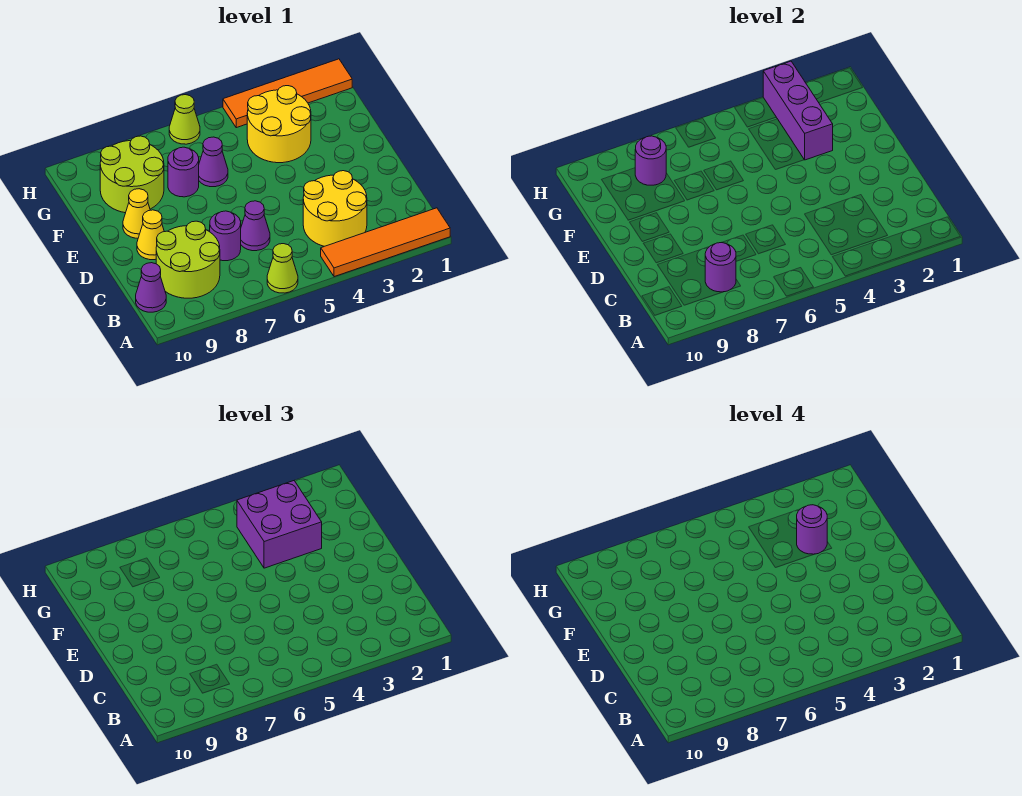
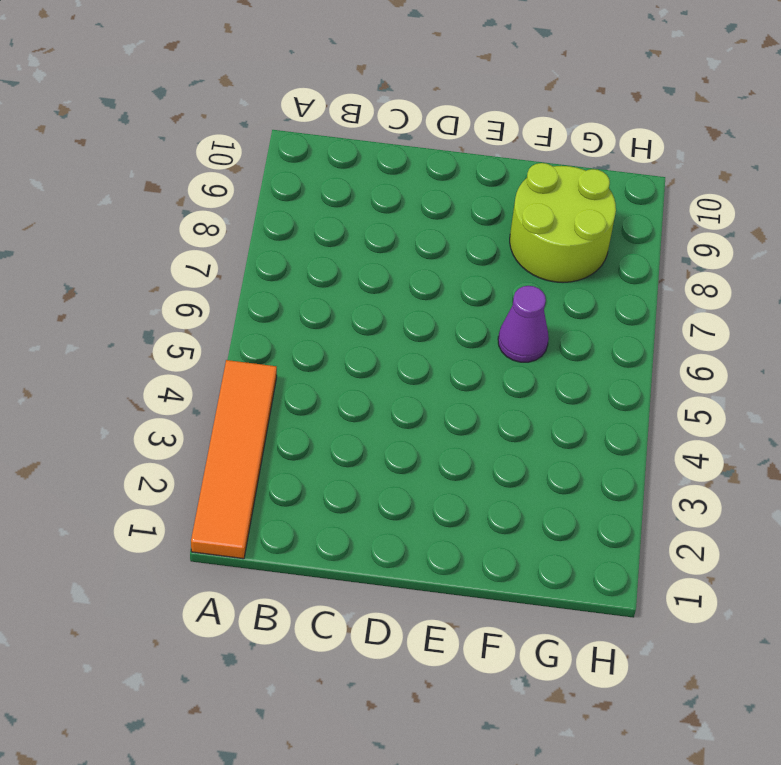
none -> lime 1x1 cone [267,244,298,293]
none -> yellow 2x2 round brick [303,171,367,246]
none -> lime 2x2 round brick [156,221,220,298]

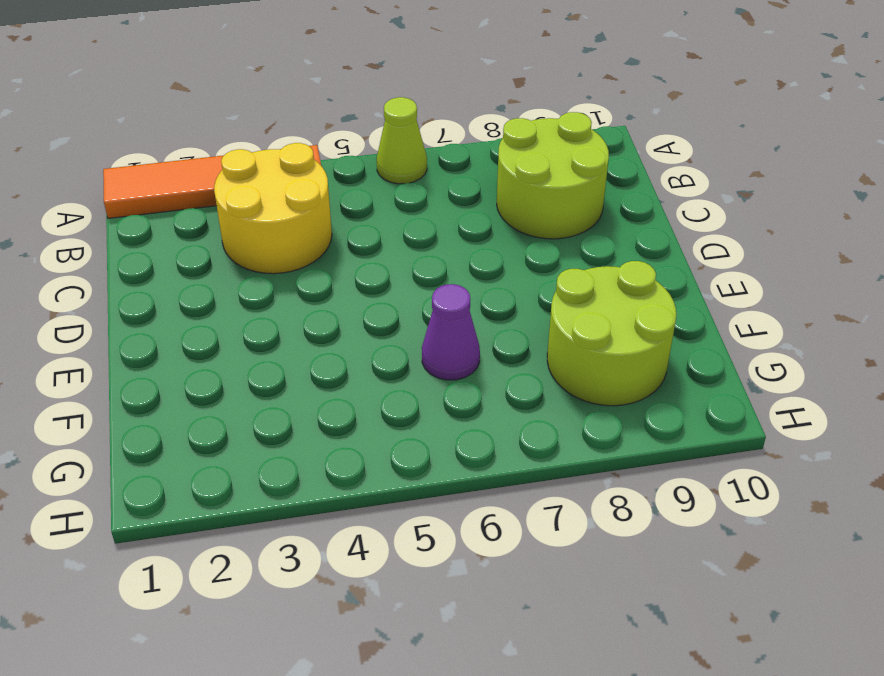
none -> purple 1x1 cone [136,263,166,312]
none -> purple 1x1 cone [241,201,270,251]
none -> purple 1x1 round brick [210,211,241,261]

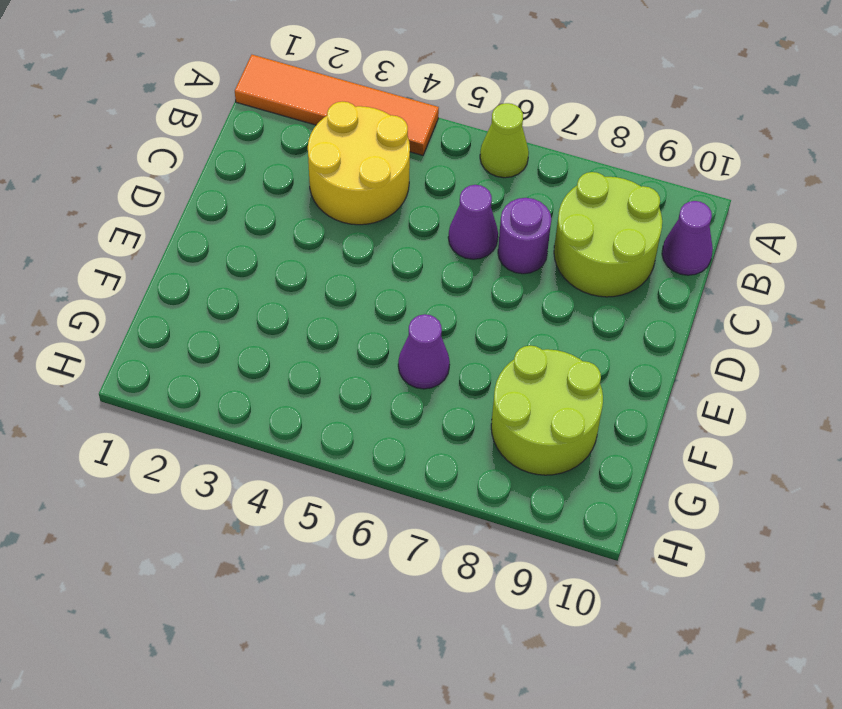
none -> yellow 1x1 cone [137,210,164,260]
none -> yellow 1x1 cone [123,189,150,238]
none -> yellow 2x2 round brick [247,86,311,163]

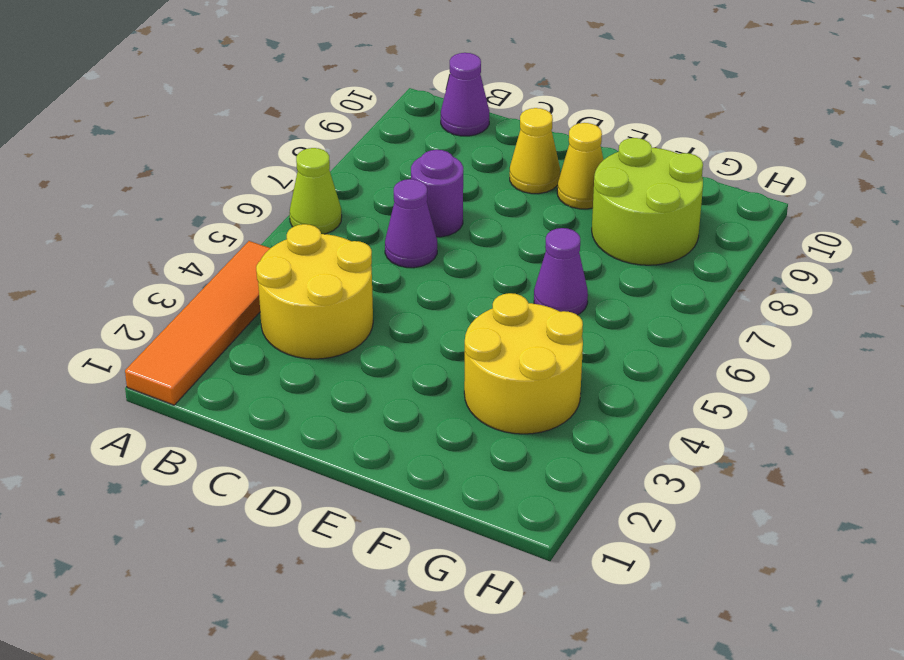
none -> lime 2x2 round brick [156,221,220,298]
none -> purple 1x1 round brick [168,147,199,197]
none -> orange 1x4 tile [223,59,352,128]

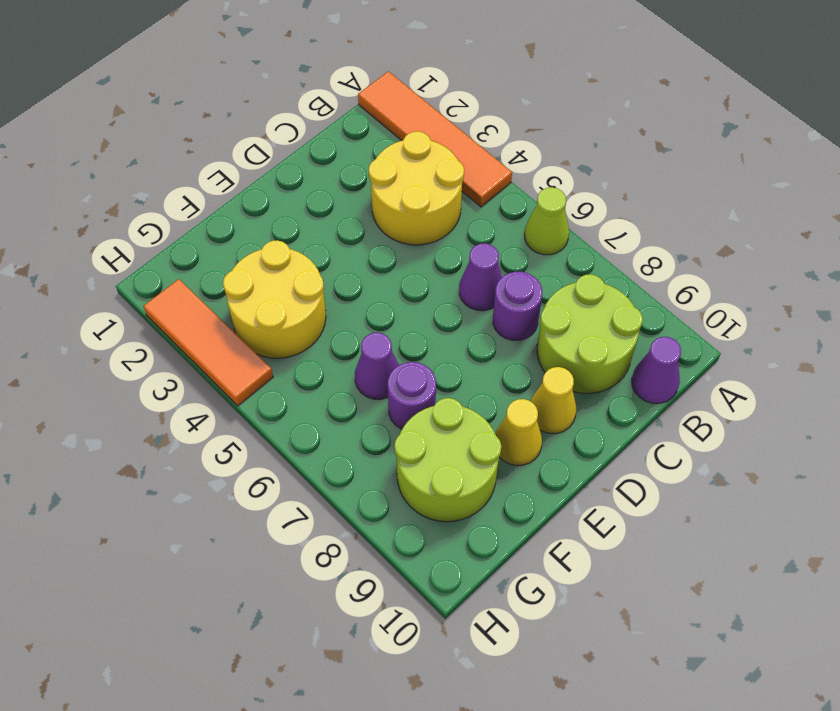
orange 1x3 tile [143,279,273,406] -> orange 1x4 tile [223,59,352,128]
none -> lime 1x1 cone [169,95,200,144]
none -> purple 1x1 round brick [705,242,736,292]
none -> purple 1x3 brick [763,61,833,160]

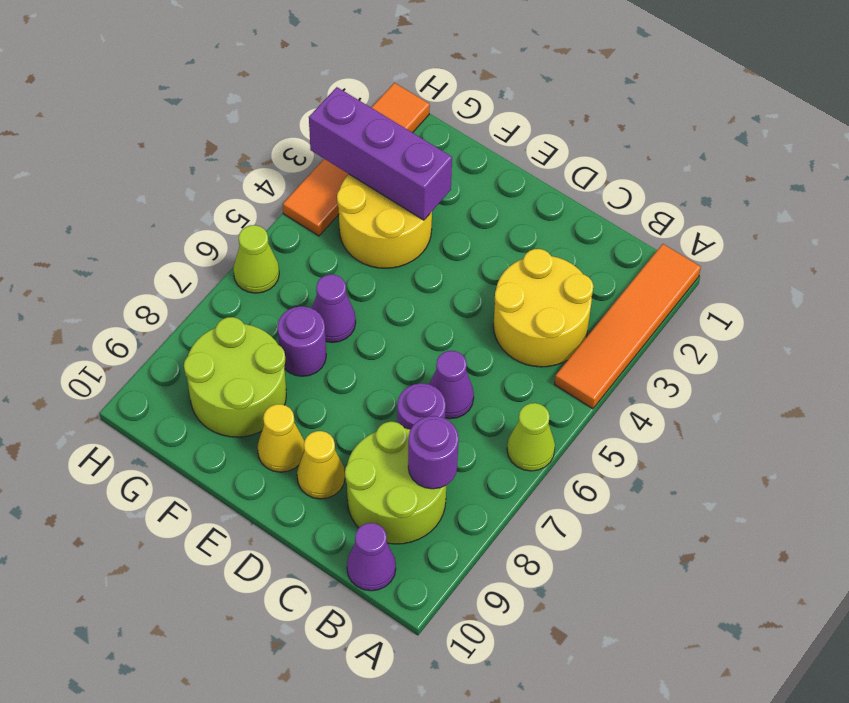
none -> purple 1x1 round brick [635,136,666,185]
none -> purple 2x2 brick [237,481,322,568]
none -> purple 1x1 round brick [797,505,827,555]

